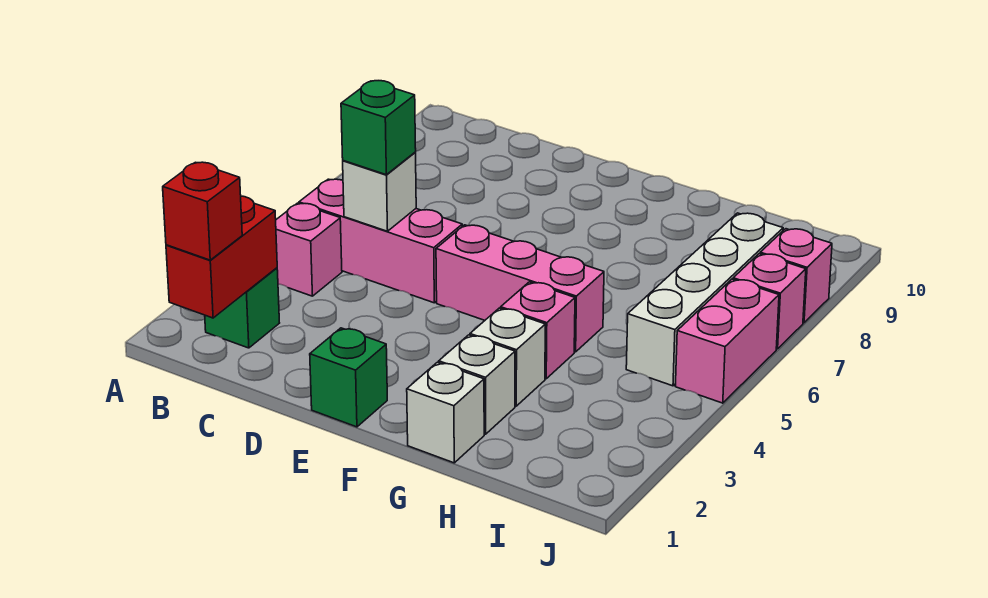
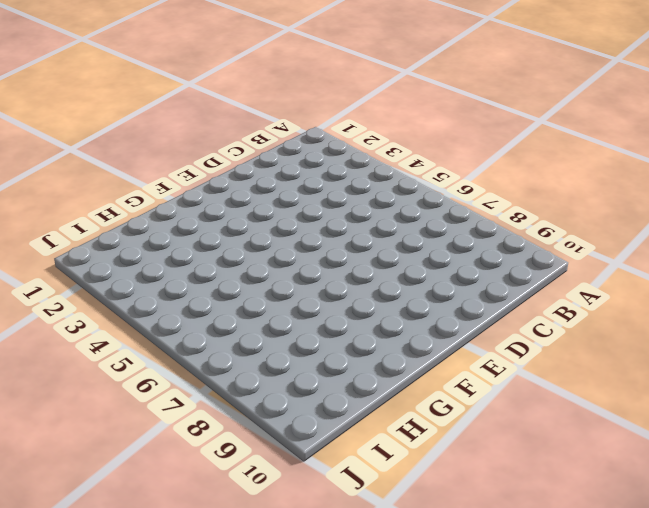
none -> green 1x1 brick [205,268,279,348]
none -> pink 1x1 brick [276,203,342,296]
none -> pink 1x3 brick [299,179,462,303]

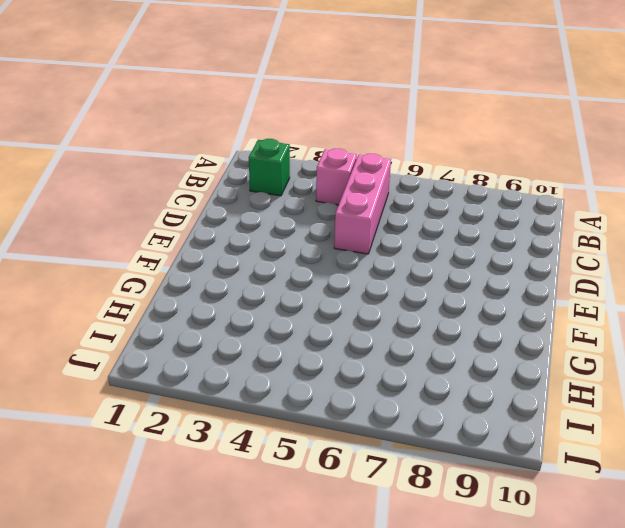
none -> green 1x1 brick [310,328,387,427]
none -> pink 1x3 brick [436,225,604,352]
none -> white 1x1 brick [407,362,484,463]

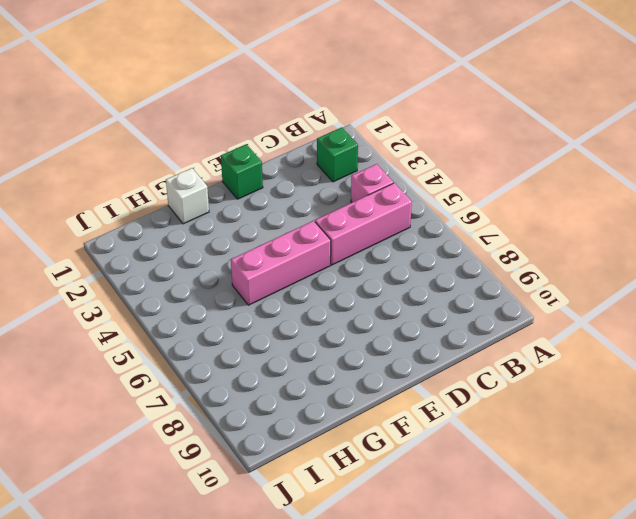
none -> white 1x1 brick [439,335,515,434]
none -> white 1x1 brick [470,308,545,406]
none -> pink 1x1 brick [501,282,575,379]

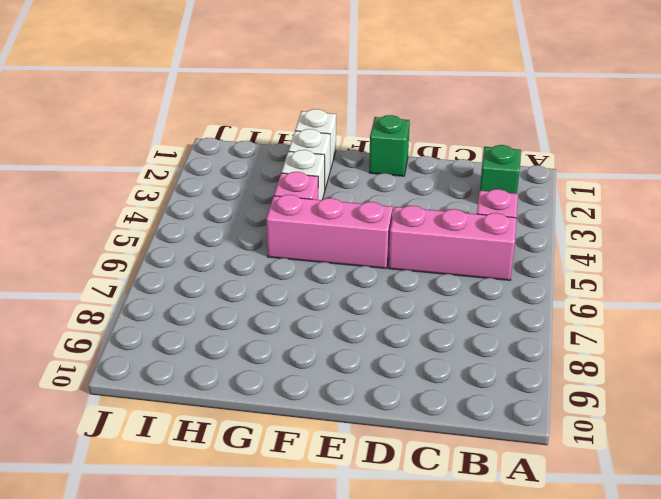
none -> white 1x4 brick [626,213,783,386]
none -> pink 1x2 brick [675,279,779,403]
none -> pink 1x1 brick [733,254,806,349]

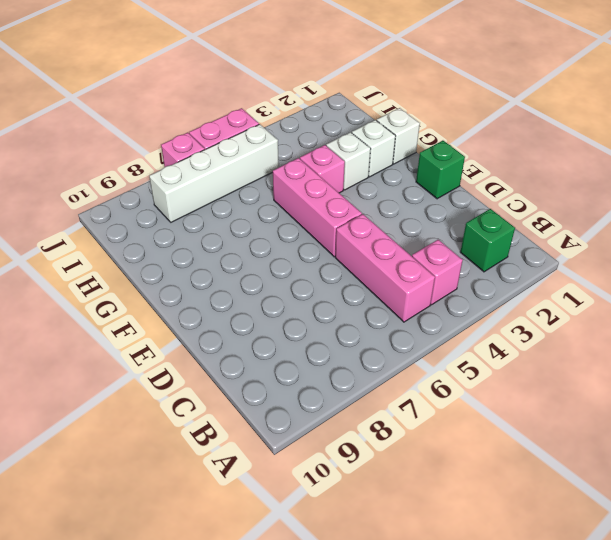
none -> pink 1x1 brick [760,229,832,323]
none -> red 1x2 brick [166,196,277,318]
none -> white 1x1 brick [343,153,416,231]

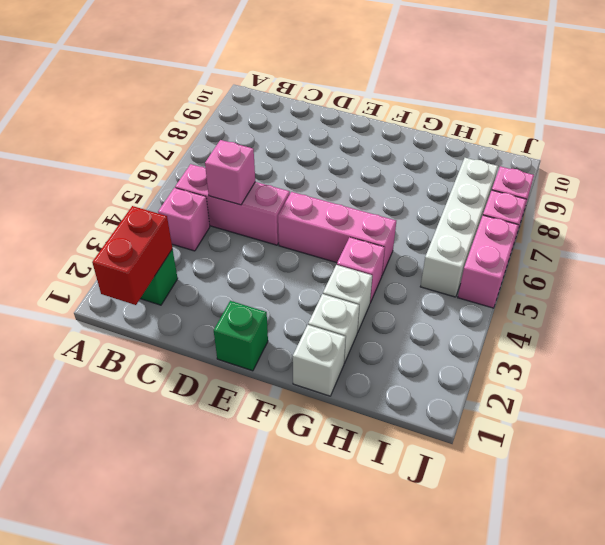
pink 1x1 brick [205,140,255,205] -> white 1x1 brick [343,153,416,231]
none -> red 1x1 brick [163,162,242,260]
none -> green 1x1 brick [341,81,416,175]

